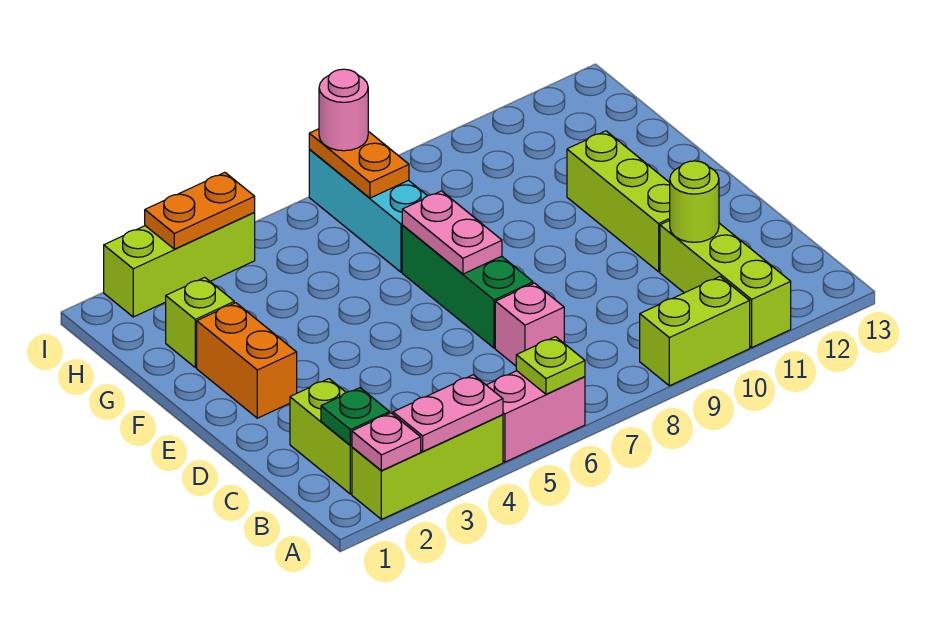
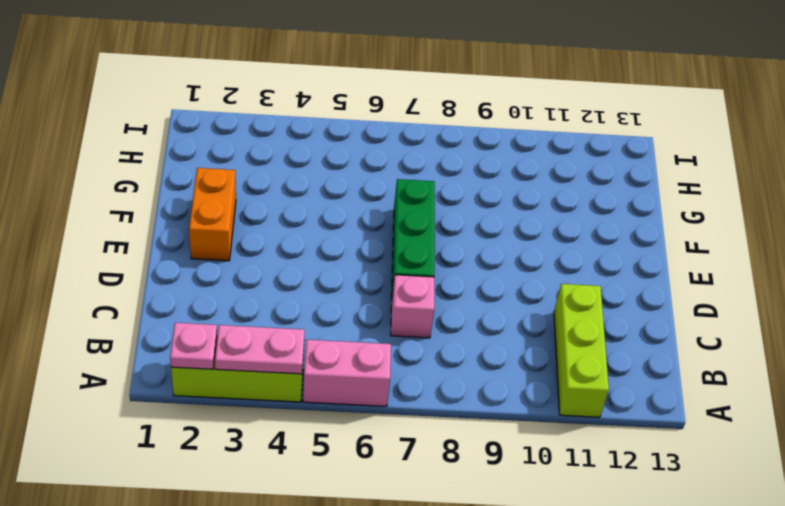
none -> lime 1x2 brick [640,277,750,386]
none -> lime 1x2 brick [290,379,352,494]
none -> lime 1x3 brick [567,131,670,272]

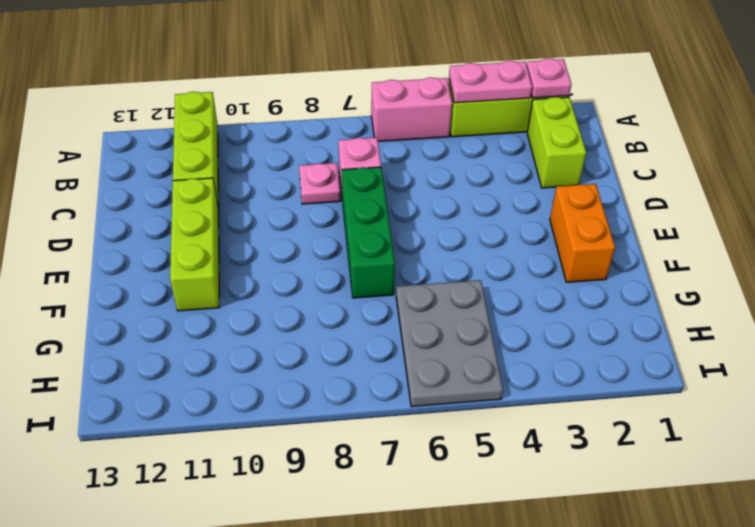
pink 1x1 plate [299,163,340,204] -> none
grey 2x3 plate [396,280,503,407] -> none
none -> lime 1x2 brick [640,277,750,386]
none -> lime 1x1 brick [166,277,234,368]
none -> cyan 1x3 brick [309,150,427,272]

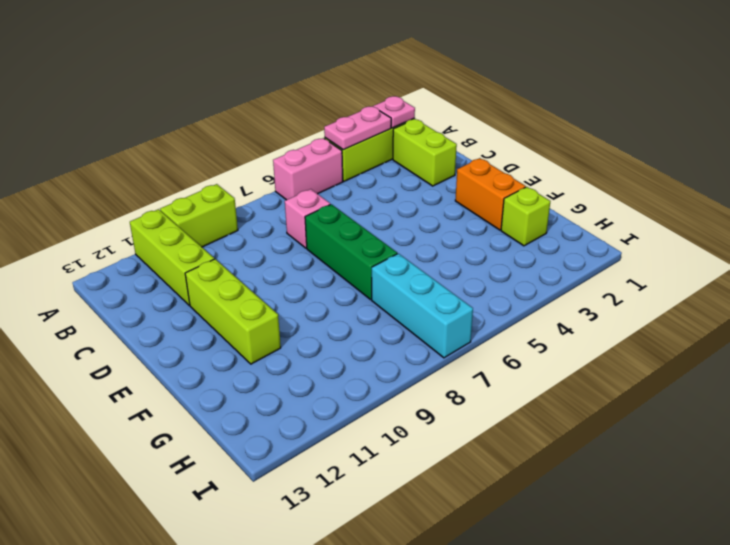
none -> lime 1x3 brick [104,213,255,317]
none -> lime 1x1 plate [516,337,585,394]
none -> green 1x1 plate [321,388,390,445]

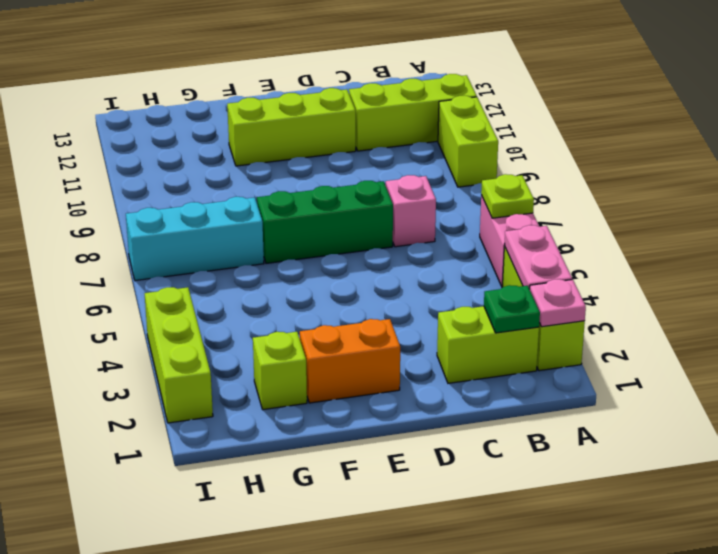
none -> lime 1x1 round brick [670,161,719,242]
none -> pink 1x2 plate [402,191,502,274]
none -> orange 1x2 plate [309,129,409,198]

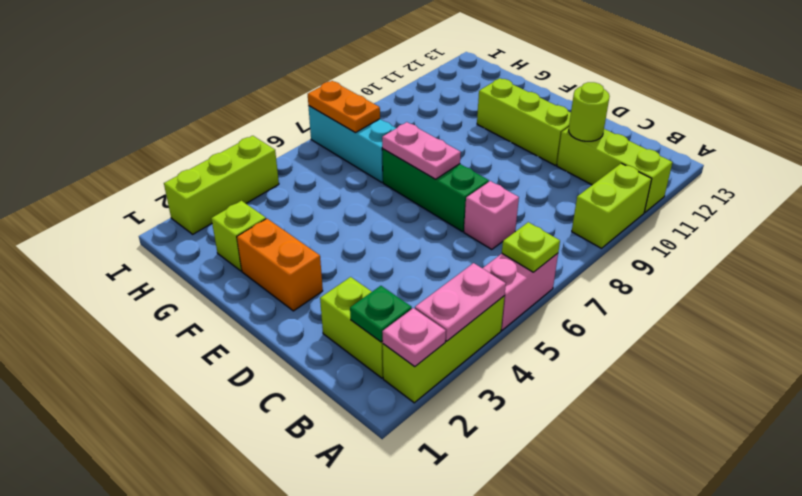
none -> orange 1x2 plate [145,173,255,249]
none -> pink 1x1 round brick [319,69,368,151]

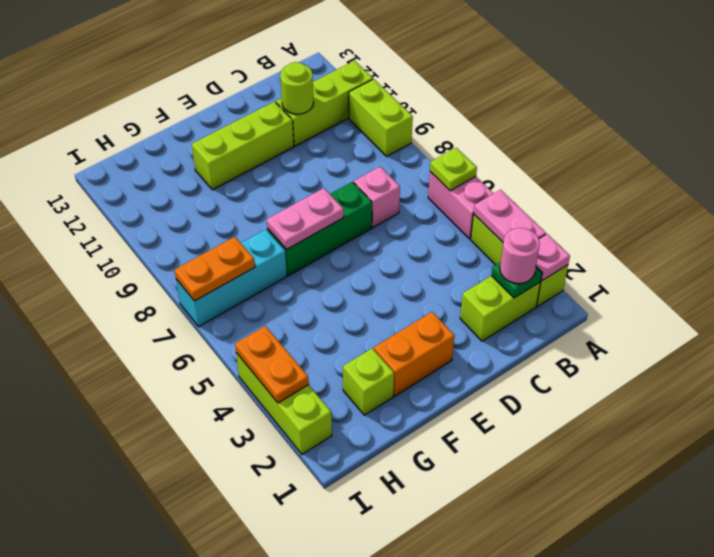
pink 1x1 round brick [500,228,540,284] -> pink 1x1 round brick moved to [319,69,368,151]

